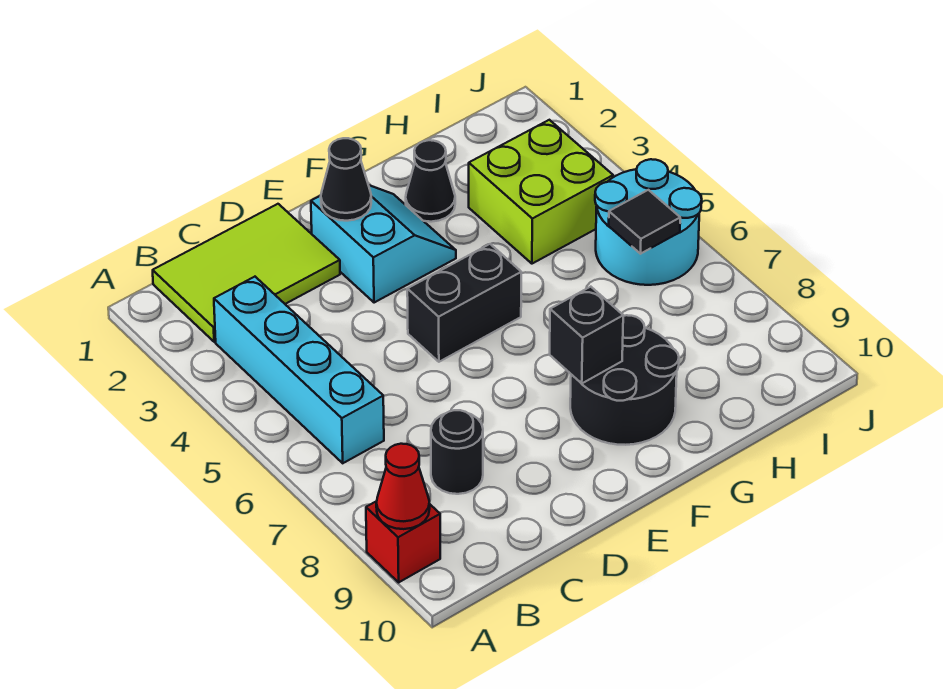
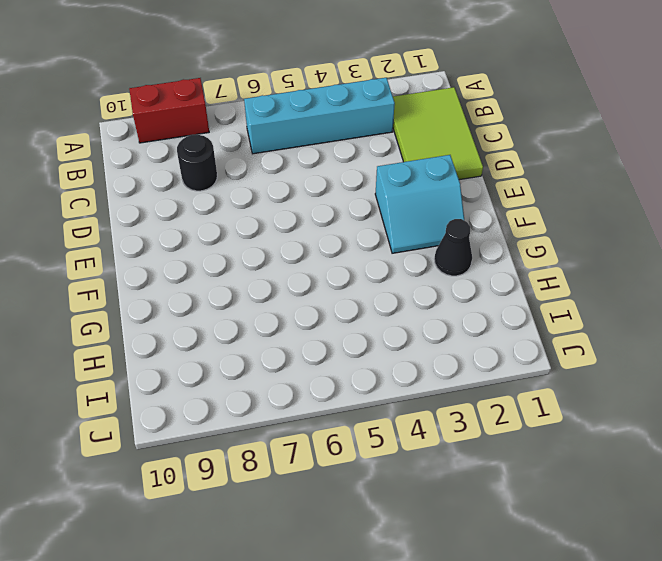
red 1x2 brick [129,78,209,143] -> red 1x1 brick [366,501,440,582]
none -> black 1x2 brick [407,244,521,362]
none -> black 2x2 round brick [570,315,679,445]
none -> lime 2x2 brick [469,120,613,264]

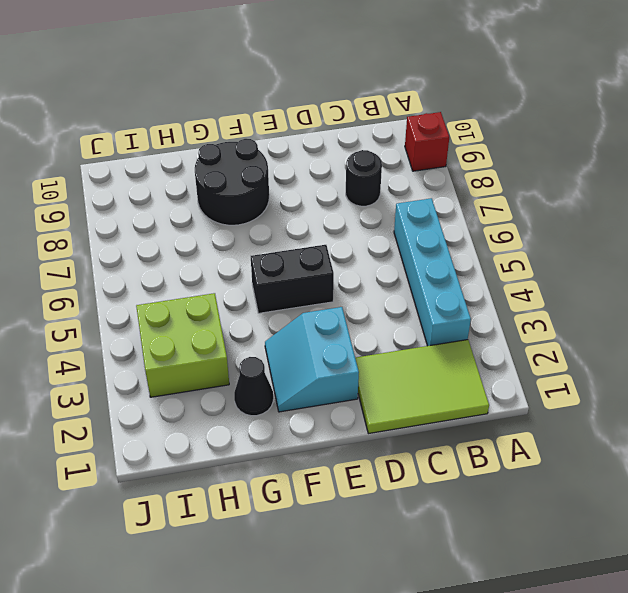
none -> cyan 2x2 round brick [595,159,702,285]
none -> red 1x1 cone [376,444,430,529]
none -> black 1x1 cone [321,138,371,221]

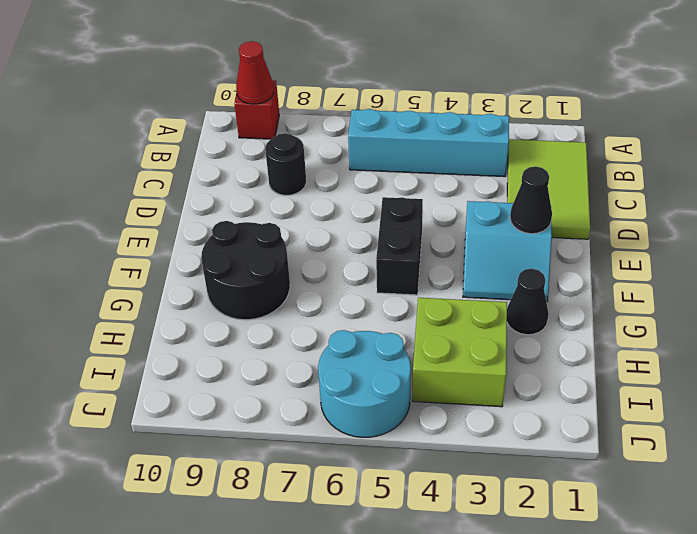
none -> black 1x1 brick [550,287,623,384]
none -> black 1x1 tile [609,190,680,254]

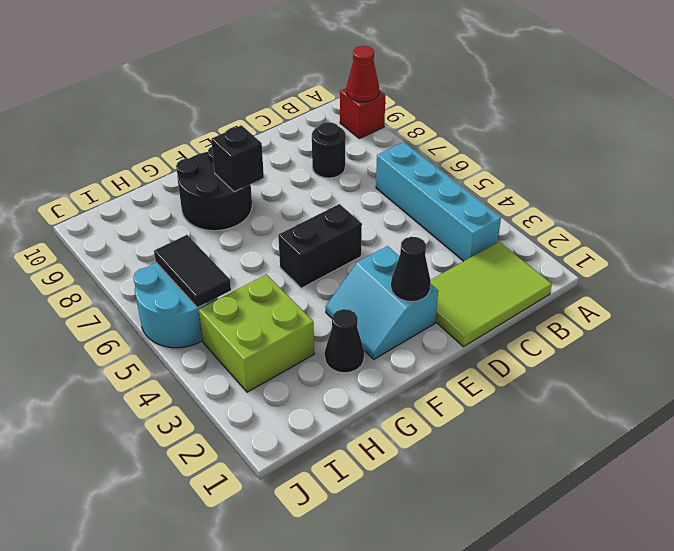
black 1x2 tile [154,235,231,308] -> black 1x1 tile [609,190,680,254]

